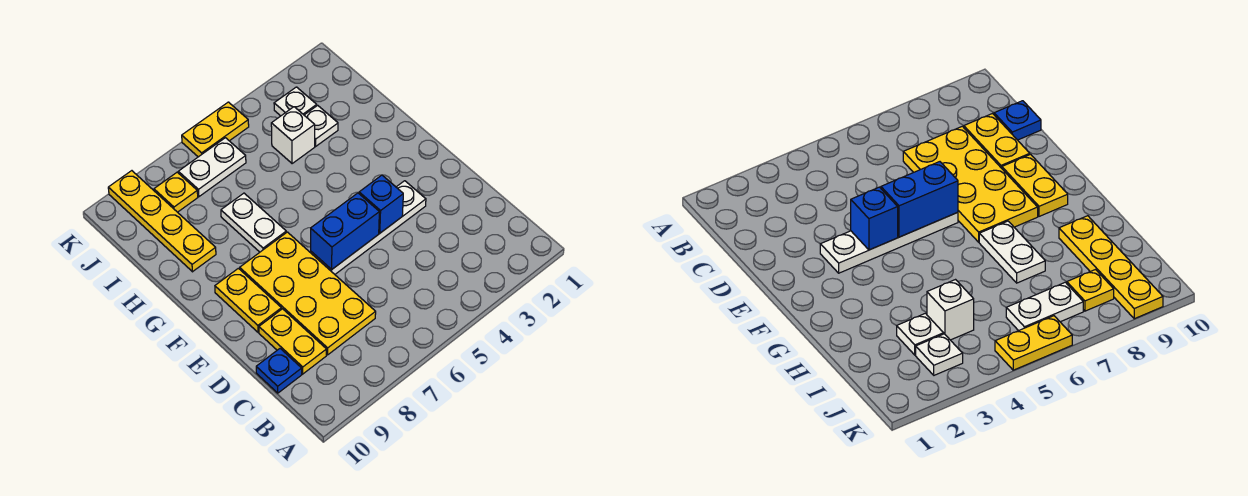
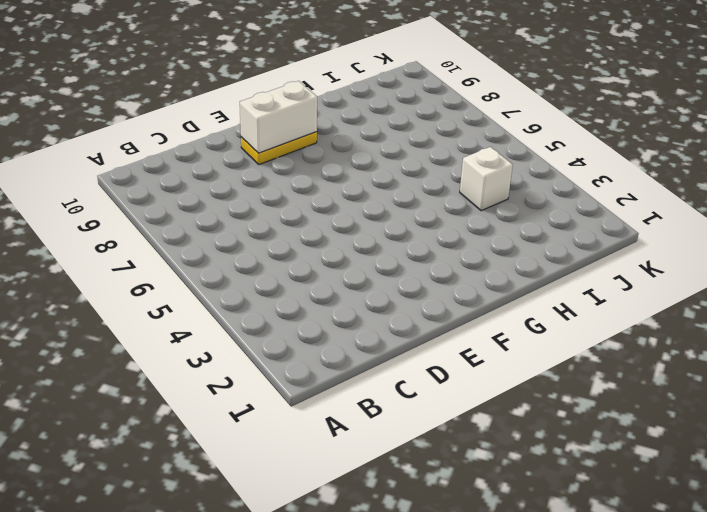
white 1x2 brick [240,81,317,153] -> none
none -> yellow 2x4 plate [240,232,376,355]
none -> yellow 1x2 plate [259,309,326,374]
none -> blue 1x1 plate [256,349,302,393]

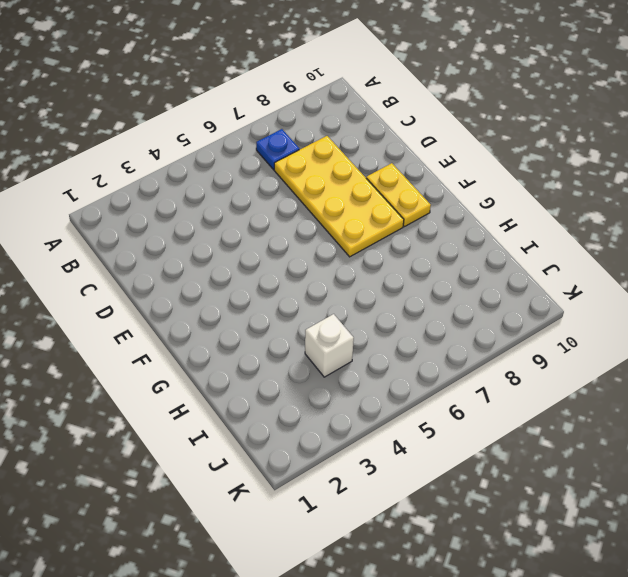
blue 1x1 plate [256,129,299,170] -> blue 1x1 plate moved to [256,349,302,393]
none -> yellow 1x2 plate [259,309,326,374]
none -> white 1x4 plate [311,181,426,274]
none -> white 1x2 plate [221,193,286,252]

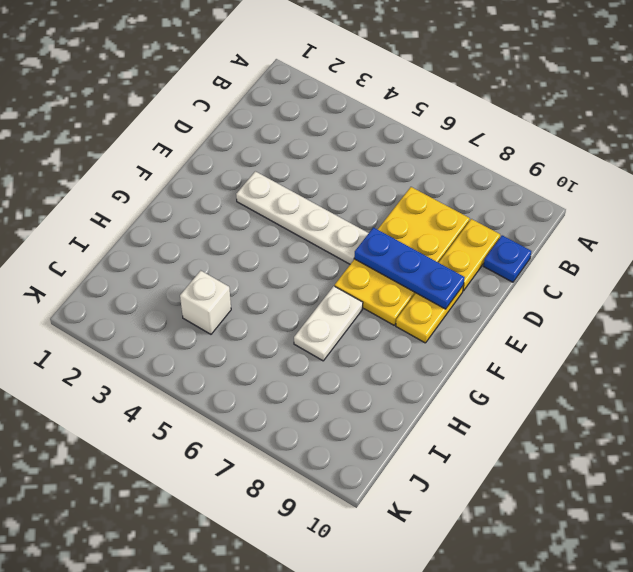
blue 1x3 plate [354,228,465,309] -> none
none -> yellow 1x4 plate [108,171,216,272]
none -> white 1x1 plate [304,105,338,146]
none -> white 1x1 plate [274,87,317,116]

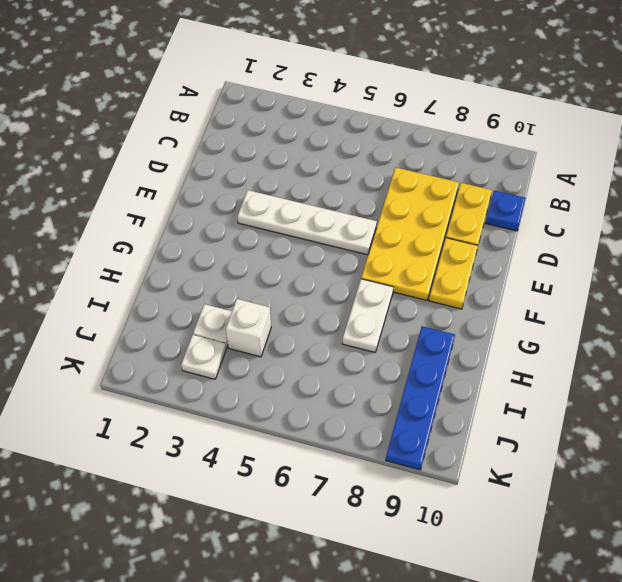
blue 1x4 plate [386,326,455,470] -> yellow 1x4 plate [108,171,216,272]
none -> white 1x2 plate [178,138,246,197]
none -> yellow 1x1 plate [154,172,198,212]
none -> yellow 1x2 plate [182,102,249,157]

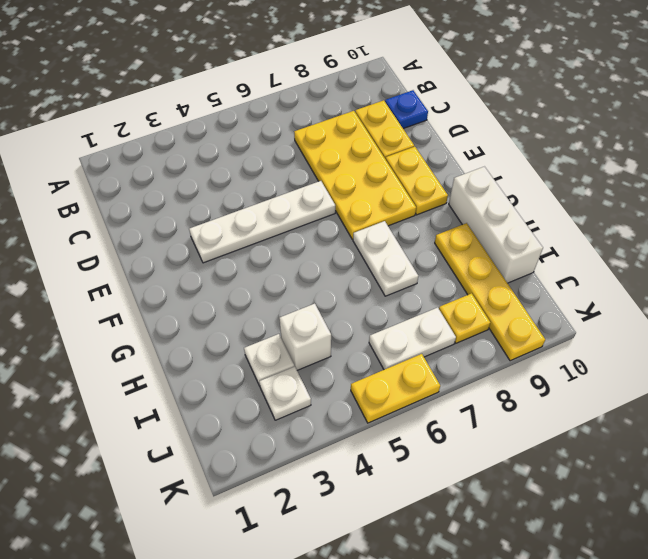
white 1x3 brick [449,167,543,283] -> none
none -> blue 1x1 brick [359,175,403,233]
none -> blue 1x2 brick [311,193,379,270]

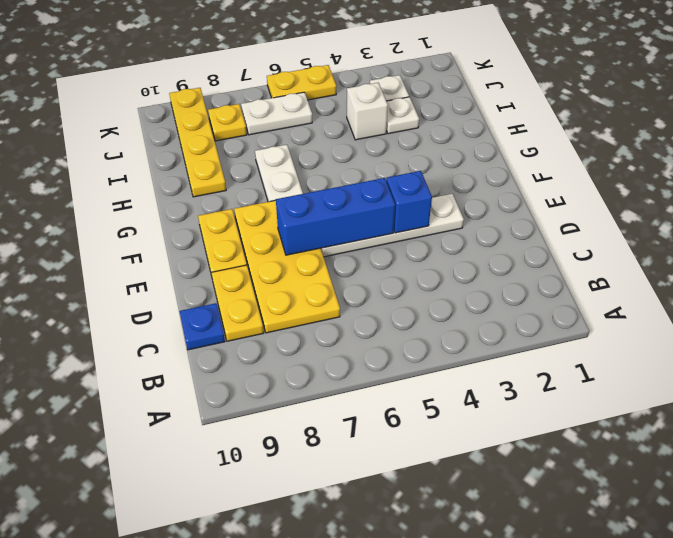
blue 1x3 brick [276,178,395,255] -> blue 1x2 brick [311,193,379,270]

